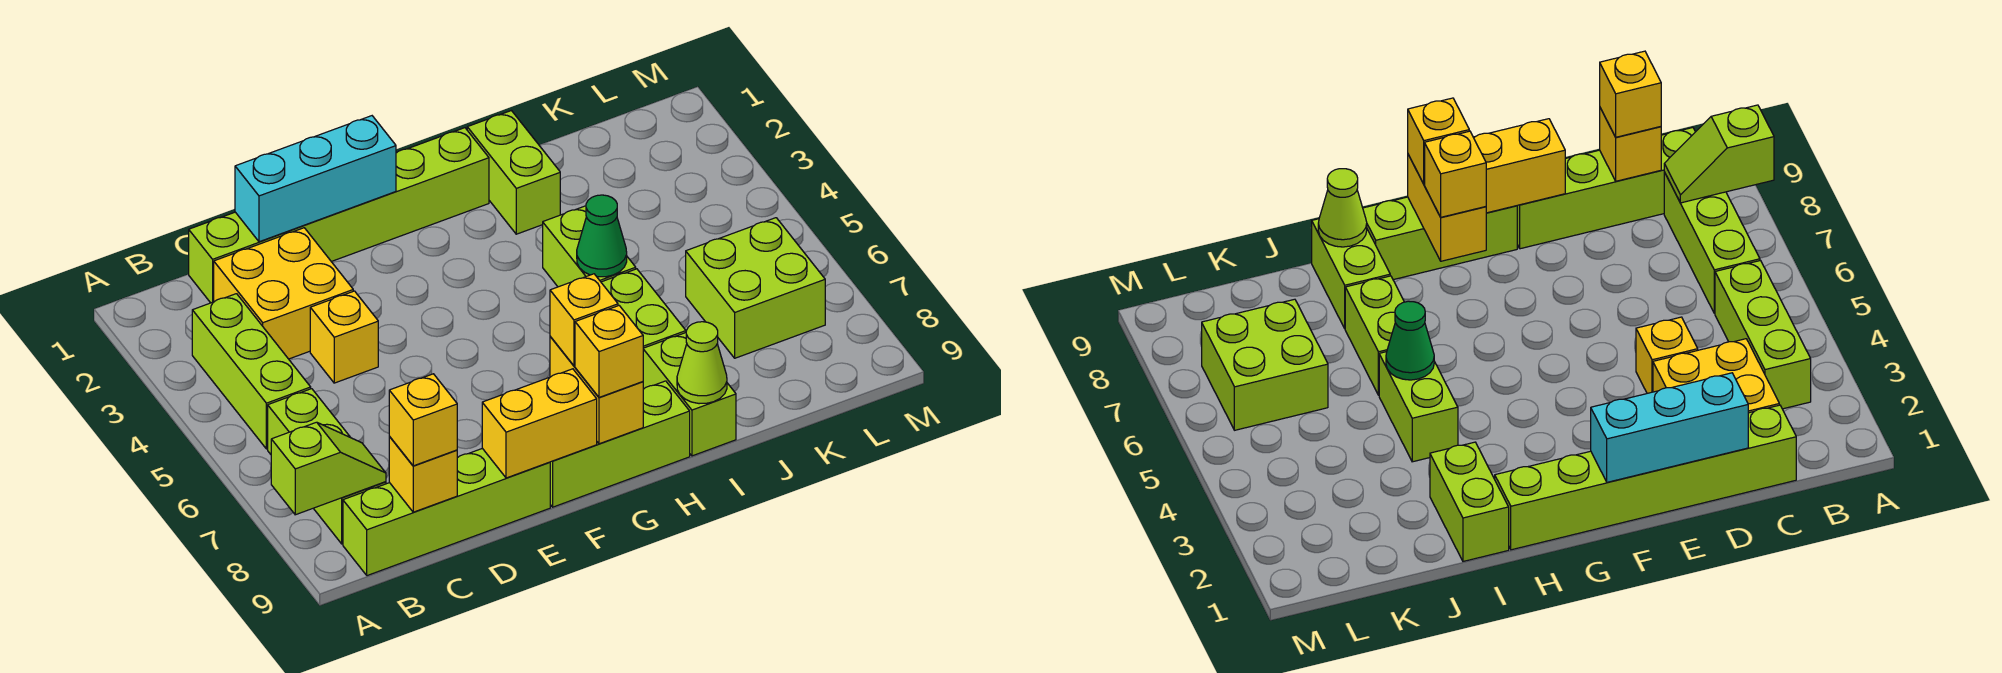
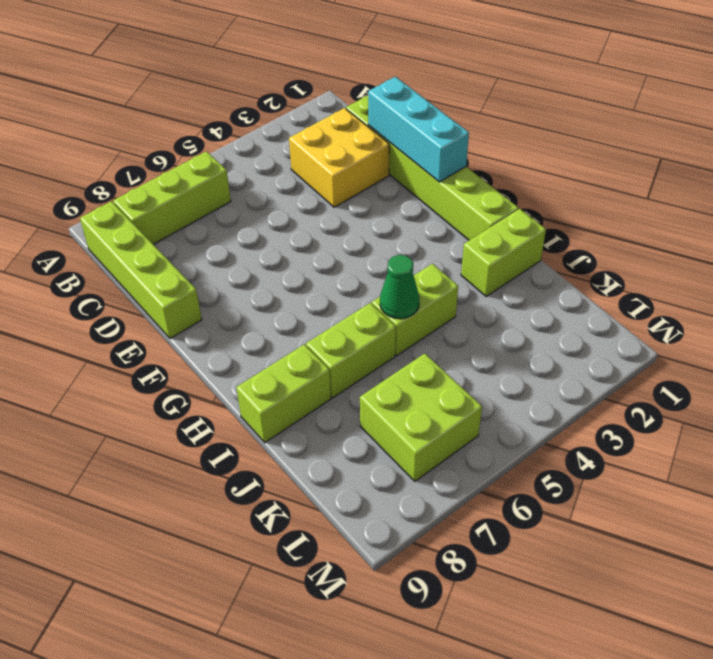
none -> lime 1x3 brick [192,294,311,449]
none -> yellow 1x1 brick [310,291,378,383]
none -> lime 1x3 brick [550,381,690,507]

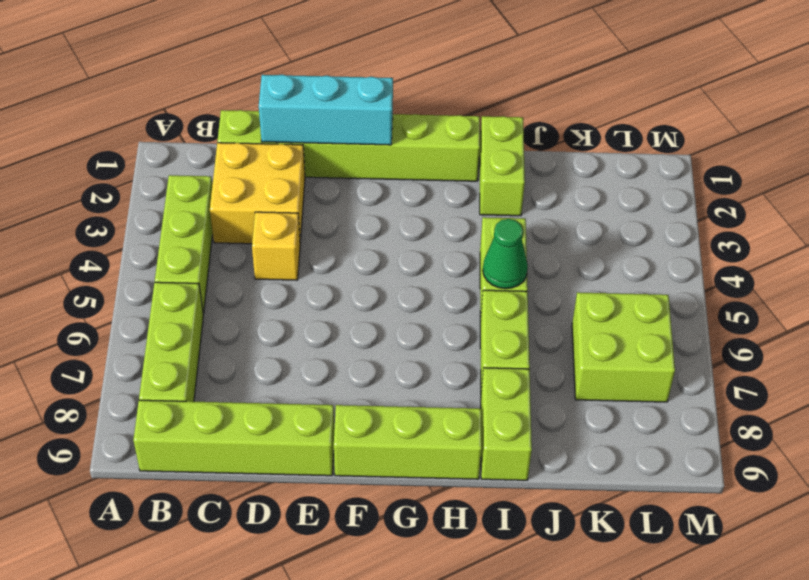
none -> lime 1x2 slope [271,422,386,515]
none -> yellow 1x1 brick [389,437,457,512]
none -> yellow 1x2 brick [482,369,597,478]

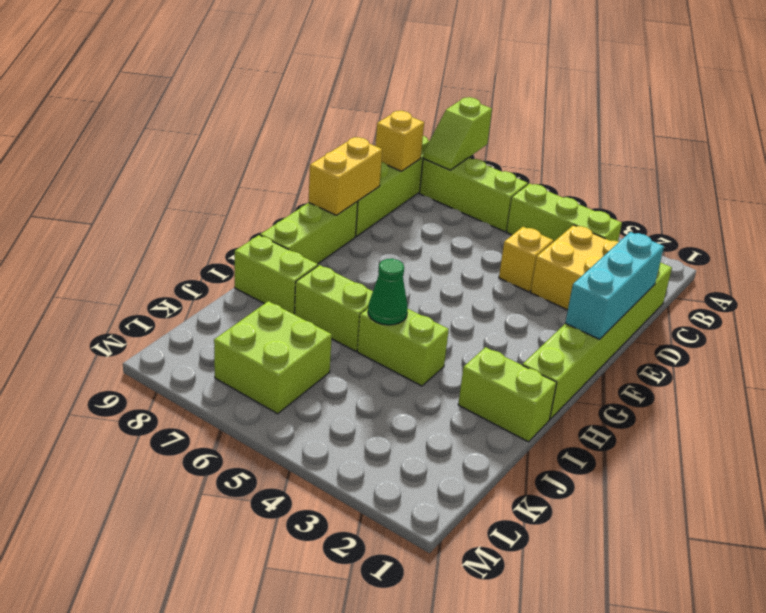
none -> yellow 1x2 brick [550,337,643,444]
none -> lime 1x1 cone [677,322,727,404]
none -> yellow 1x1 brick [389,374,457,466]

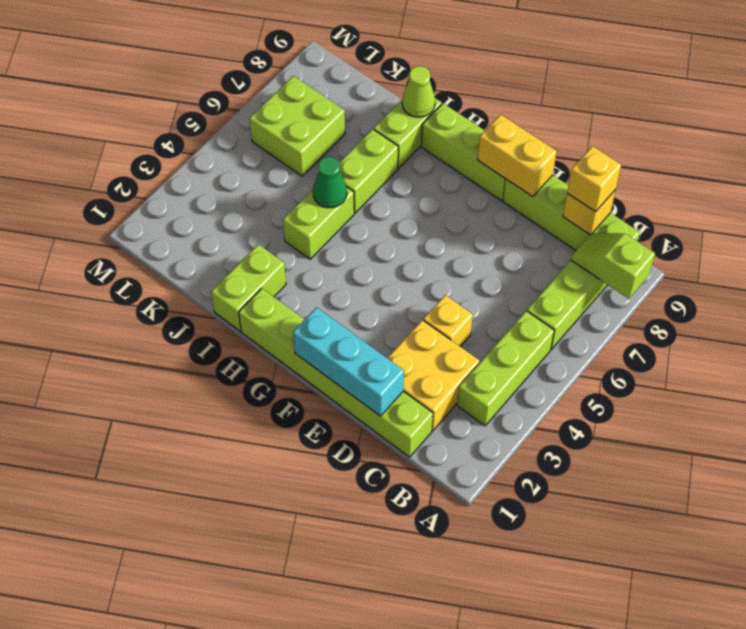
none -> yellow 1x2 brick [550,337,643,444]
none -> yellow 1x1 brick [550,274,618,366]
none -> yellow 1x1 brick [575,306,643,397]

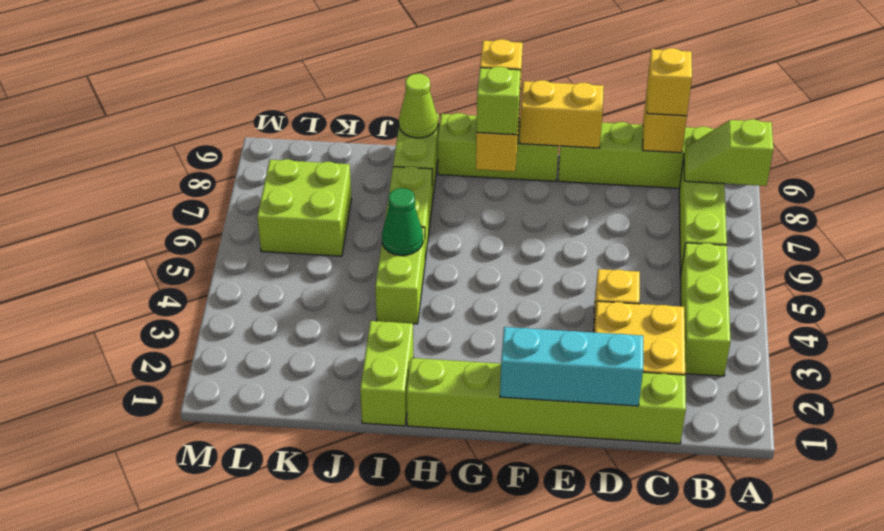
lime 1x1 brick [477,67,521,135] -> yellow 1x1 brick [550,274,618,366]

